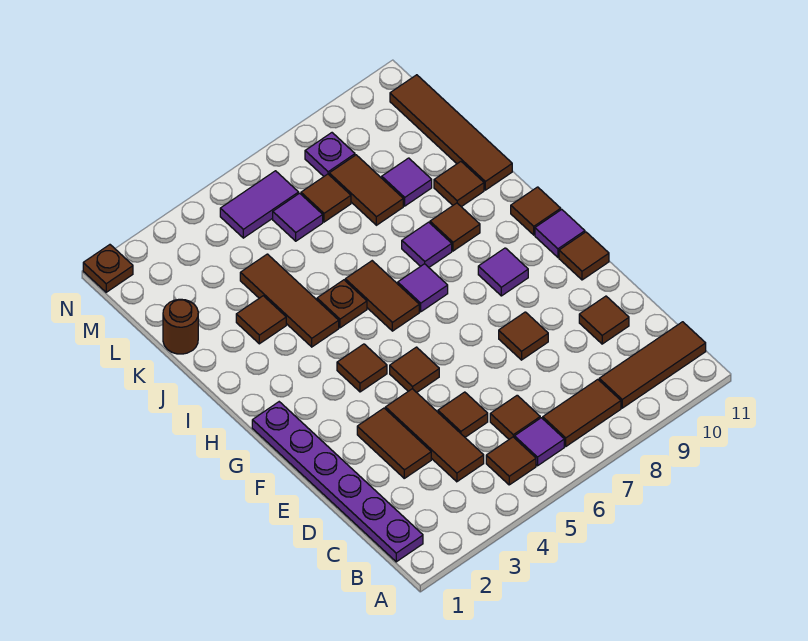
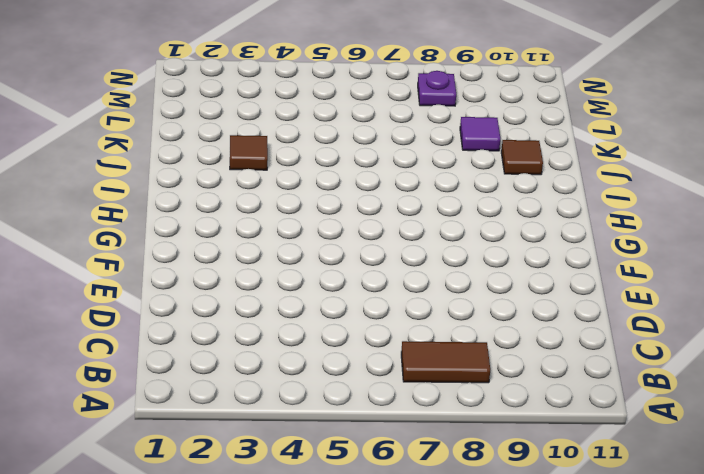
none -> purple 1x6 plate [252,402,423,562]
none -> brown 1x1 tile [486,437,536,485]
none -> purple 1x1 tile [515,418,564,466]
none -> brown 1x3 tile [599,322,706,408]

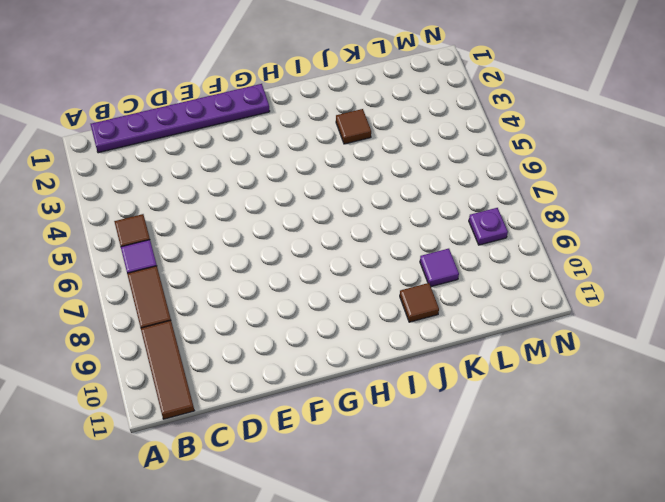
none -> brown 1x3 tile [385,389,484,482]
none -> brown 1x1 tile [490,395,540,439]
none -> brown 1x2 tile [357,408,431,478]
none -> brown 1x1 tile [438,392,488,437]

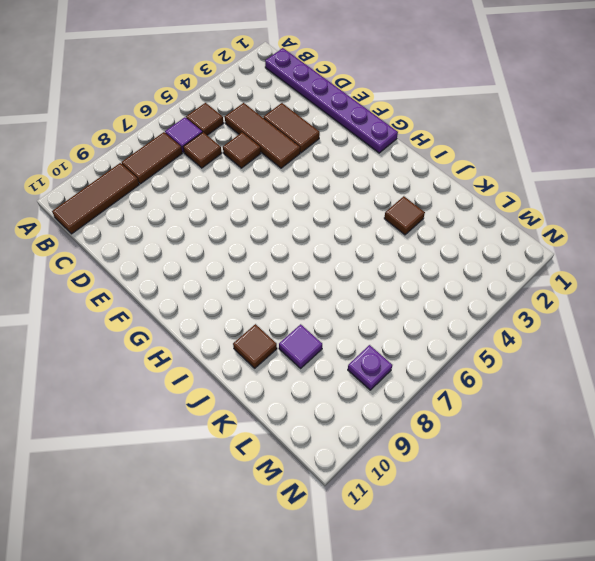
none -> brown 1x1 tile [579,296,629,344]
none -> brown 1x1 tile [499,312,548,360]
none -> brown 1x1 tile [390,347,439,392]
none -> brown 1x1 tile [559,232,609,280]

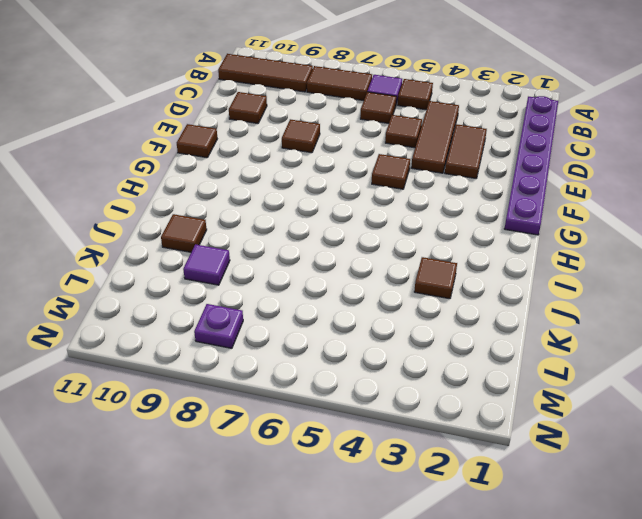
none -> brown 1x1 tile [337,344,387,392]
none -> purple 1x1 tile [478,248,528,296]
none -> purple 1x1 tile [535,210,585,257]
none -> brown 1x2 tile [345,261,419,331]

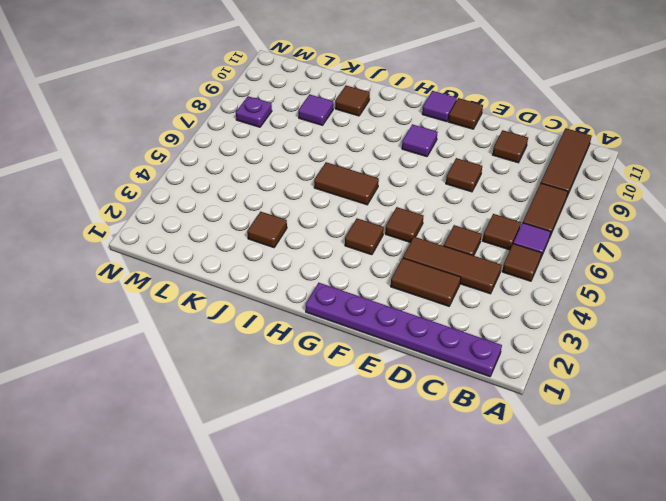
none -> purple 1x1 tile [398,264,448,312]
none -> brown 1x1 tile [511,187,561,235]
none -> brown 1x3 tile [240,254,339,347]
none -> brown 1x1 plate [317,280,367,328]

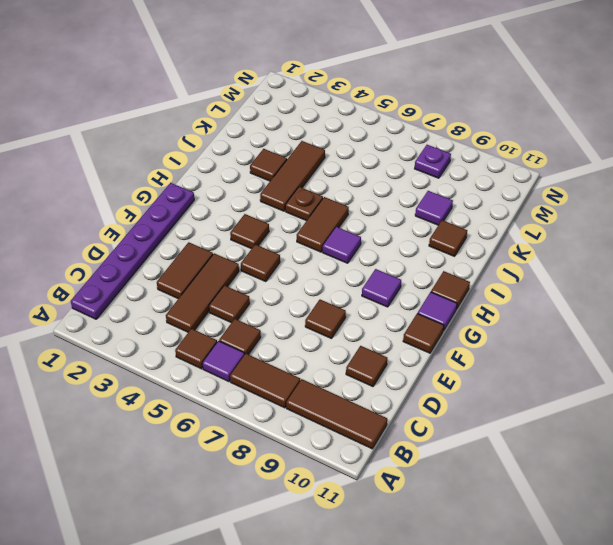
none -> purple 1x1 tile [402,222,452,267]
none -> brown 1x1 tile [430,203,480,251]
none -> brown 1x4 tile [390,75,512,190]
none -> brown 1x1 round brick [163,299,198,354]

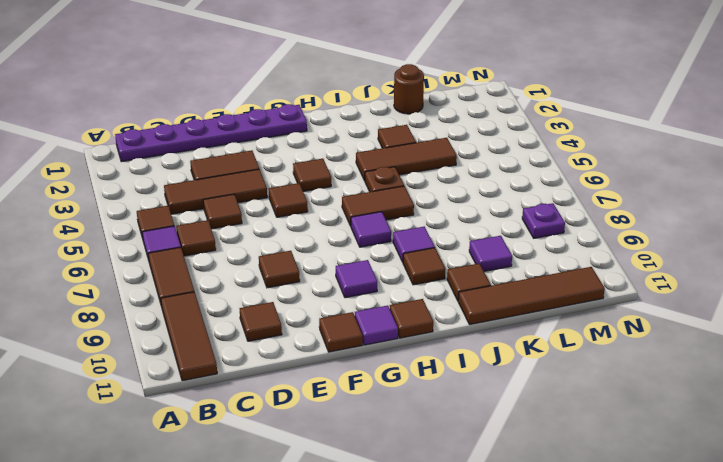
none -> brown 1x2 tile [329,155,403,225]
none -> purple 1x1 tile [273,193,323,241]
none -> brown 1x1 tile [301,174,351,222]
none -> purple 1x2 tile [220,171,299,238]

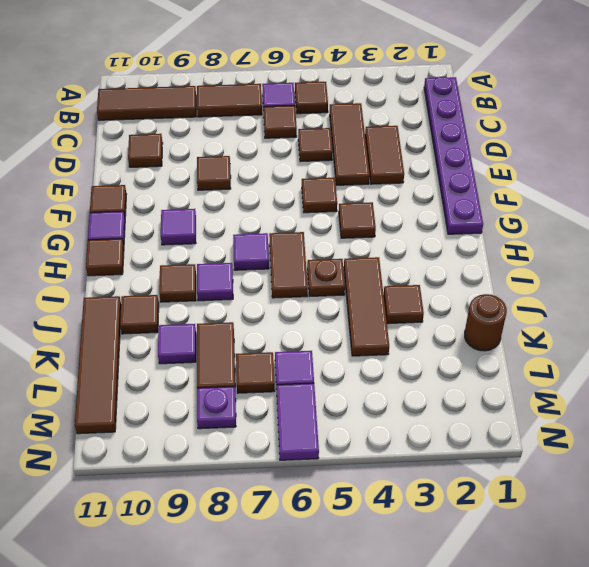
purple 1x2 tile [277,383,319,460] -> purple 1x2 tile turned to [220,171,299,238]
none -> brown 1x1 plate [83,245,133,292]

